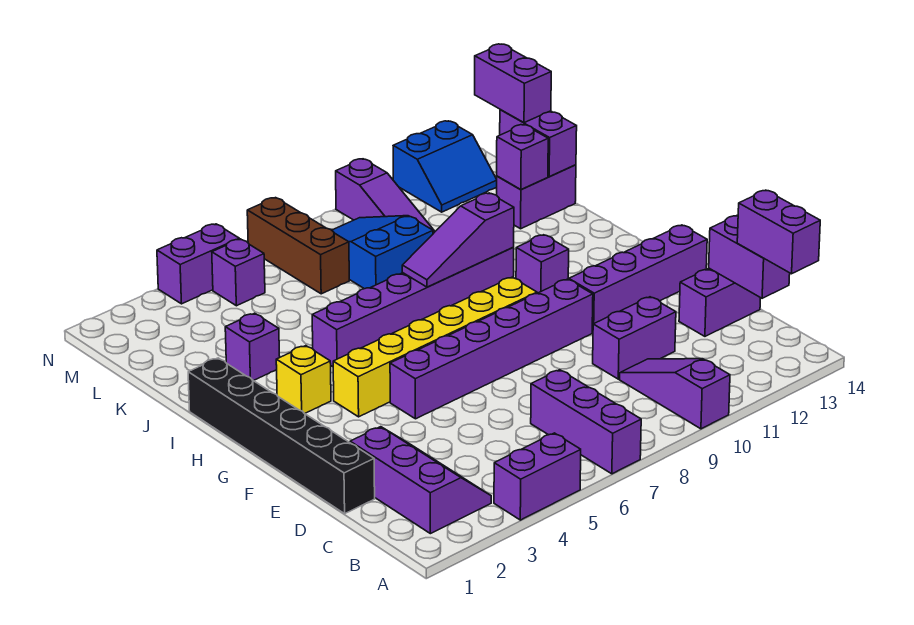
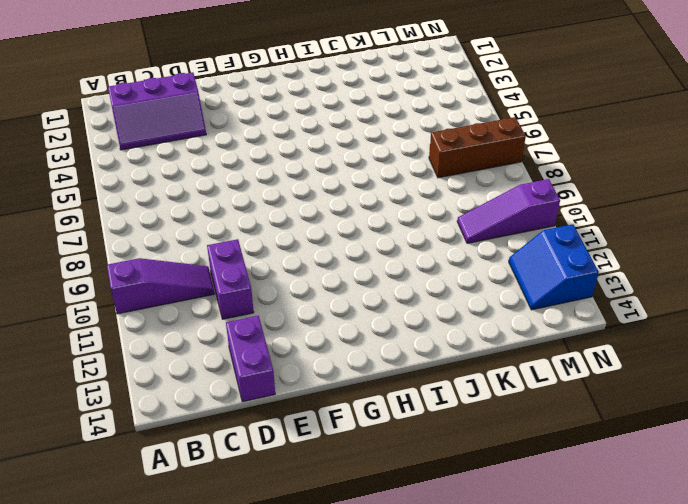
none -> purple 1x2 brick [494,433,581,520]
none -> purple 1x3 brick [531,370,641,474]
none -> black 1x6 brick [188,358,375,514]

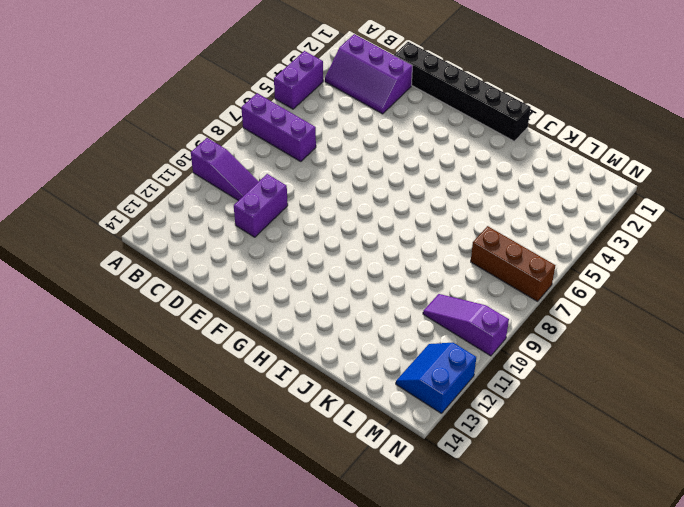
none -> purple 1x2 brick [679,268,760,336]
none -> purple 1x6 brick [390,279,593,419]
none -> purple 1x4 brick [569,225,707,332]

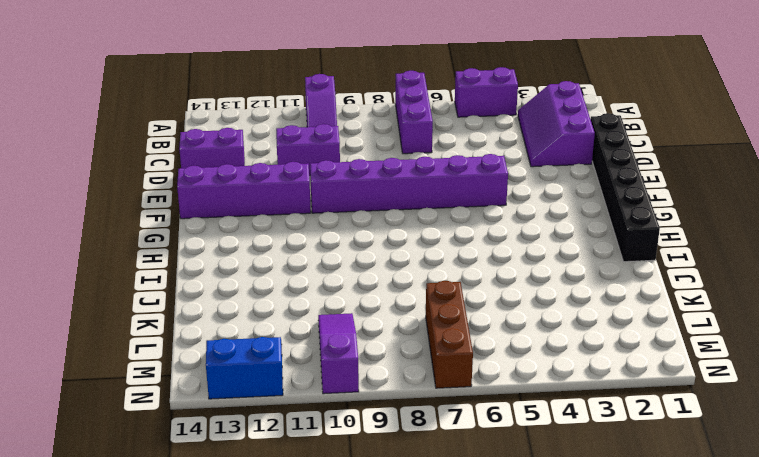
none -> yellow 1x6 brick [333,277,537,417]
none -> yellow 1x1 brick [276,346,331,414]
none -> purple 1x1 brick [516,235,569,293]

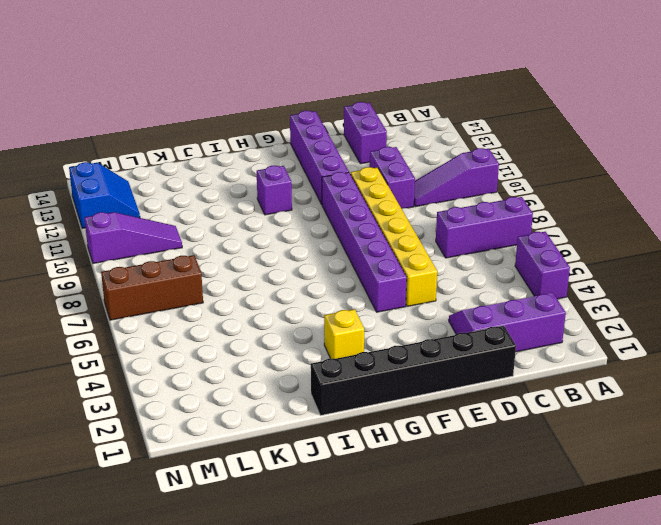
yellow 1x6 brick [351,167,437,306] -> yellow 1x6 brick moved to [333,277,537,417]
none -> purple 1x6 brick [312,248,514,367]
none -> purple 1x1 brick [225,313,280,381]
none -> blue 2x3 slope [332,216,433,289]

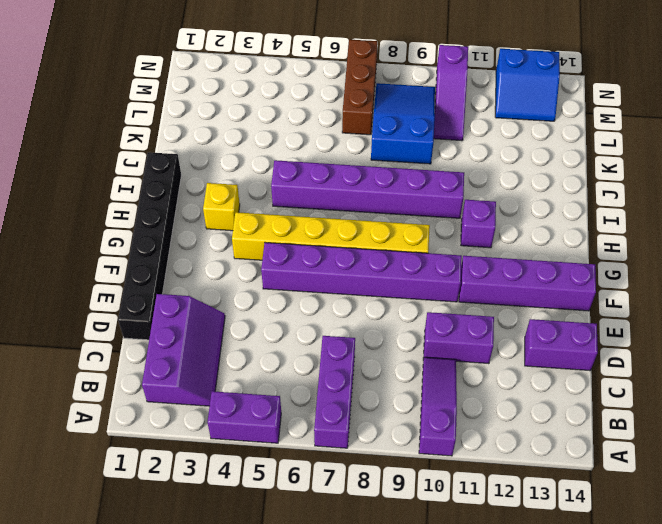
none -> purple 1x1 brick [225,313,280,381]
none -> purple 1x2 brick [497,165,576,229]
none -> purple 1x1 brick [212,239,265,306]

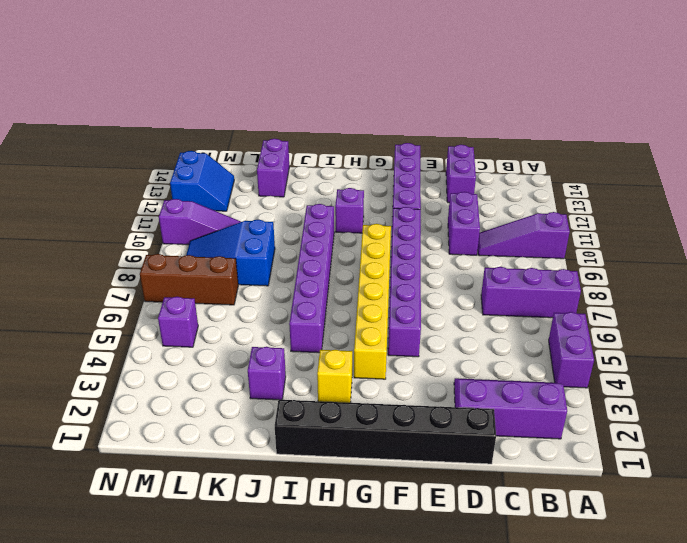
none -> purple 1x2 brick [157,224,239,304]
none -> purple 1x2 brick [709,216,790,298]
none -> purple 1x3 slope [402,193,514,287]

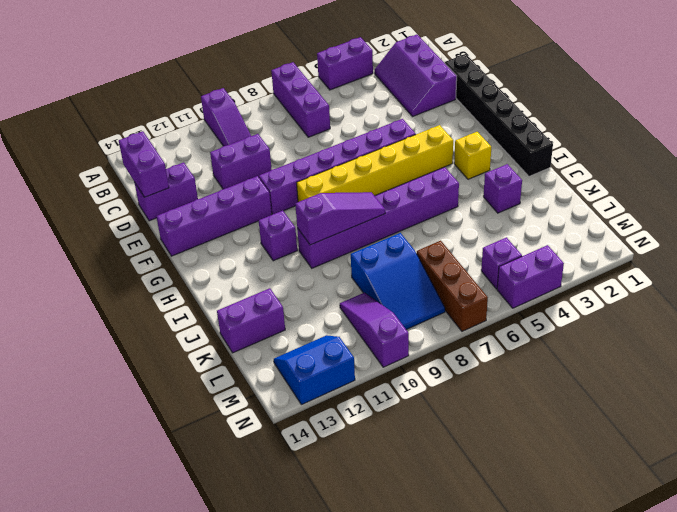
none -> purple 1x1 brick [497,125,548,189]
none -> purple 1x2 brick [500,109,577,176]
none -> purple 1x2 brick [737,190,820,274]

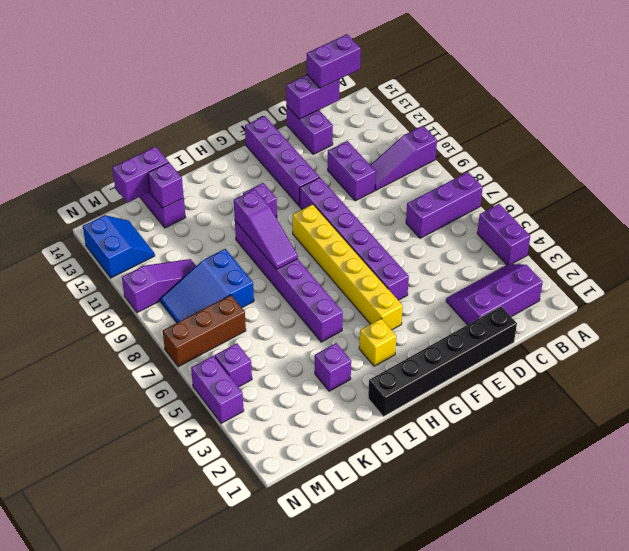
none -> purple 1x2 brick [475,44,551,123]

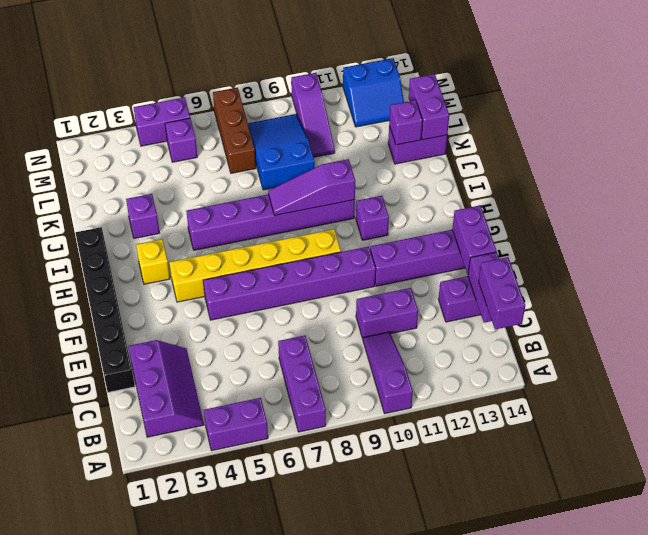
purple 1x2 brick [452,205,497,274] -> purple 1x2 brick moved to [475,44,551,123]

